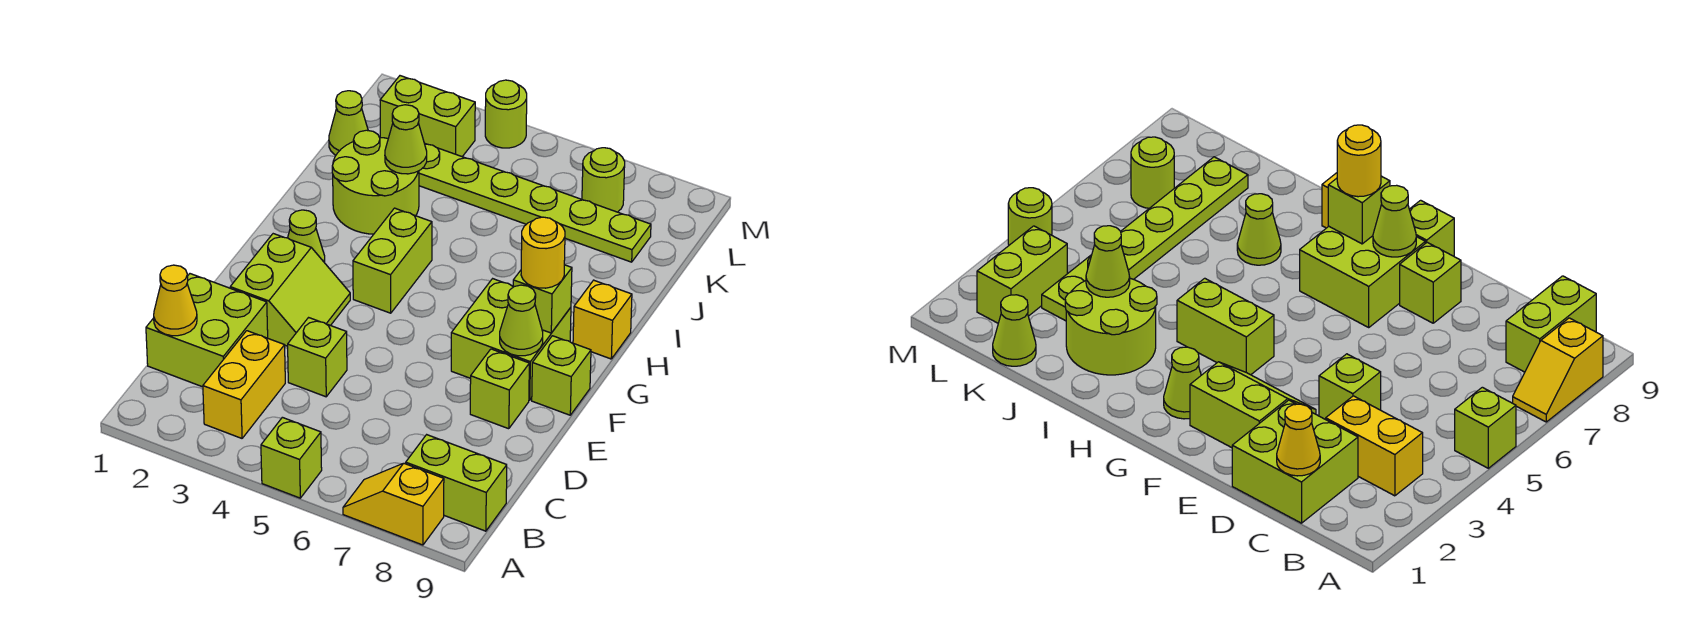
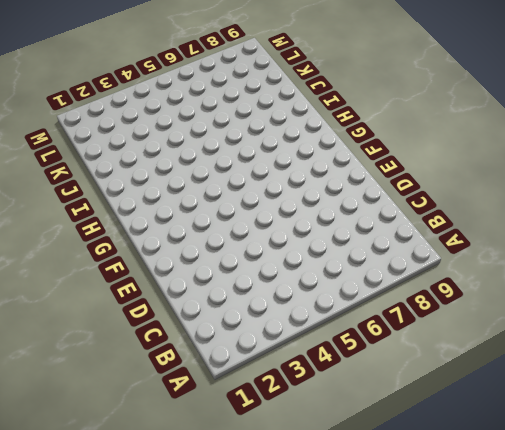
none -> lime 1x1 brick [261,417,322,498]
none -> yellow 1x2 slope [343,463,444,545]
none -> yellow 1x2 brick [203,331,285,438]

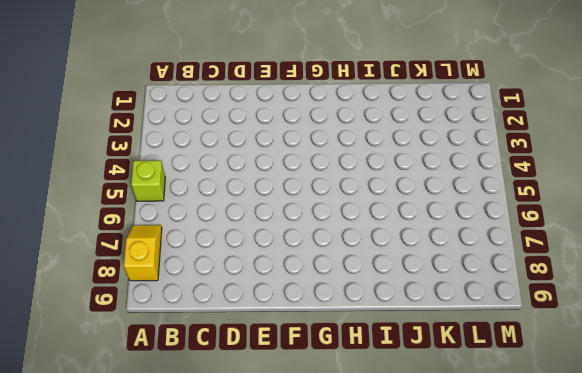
none -> yellow 1x2 brick [203,331,285,438]
none -> lime 1x2 brick [406,435,507,531]
none -> lime 2x2 brick [146,274,268,387]

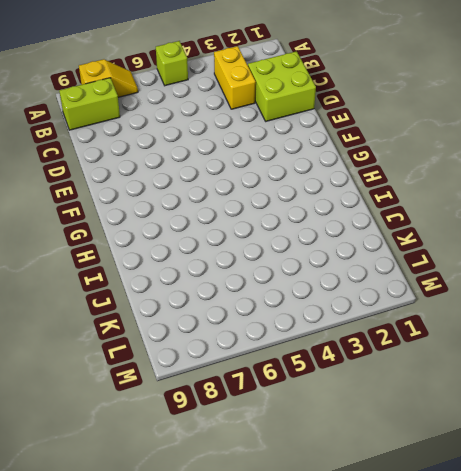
none -> lime 1x1 brick [288,318,347,397]
none -> lime 2x2 slope [230,234,350,346]
none -> lime 1x1 brick [470,349,529,429]

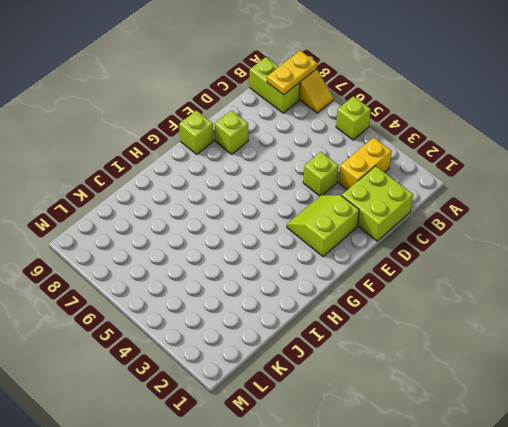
yellow 1x2 plate [267,51,317,95] -> none
none -> lime 2x2 brick [451,279,571,400]
none -> lime 1x1 cone [288,210,325,263]
none -> lime 1x2 brick [353,208,432,313]

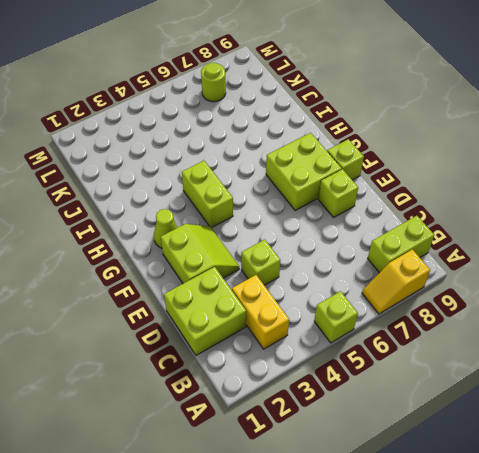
none -> yellow 1x1 brick [573,280,632,359]
none -> lime 2x2 round brick [332,130,419,234]
none -> lime 1x1 cone [1237,194,1281,265]

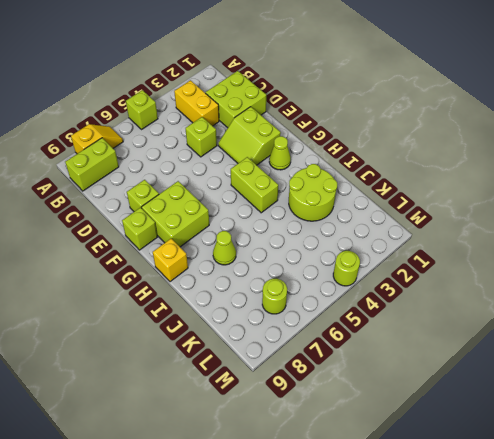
none -> lime 1x1 cone [329,91,368,155]
none -> lime 1x6 plate [419,143,651,262]
none -> lime 1x2 brick [380,76,475,157]

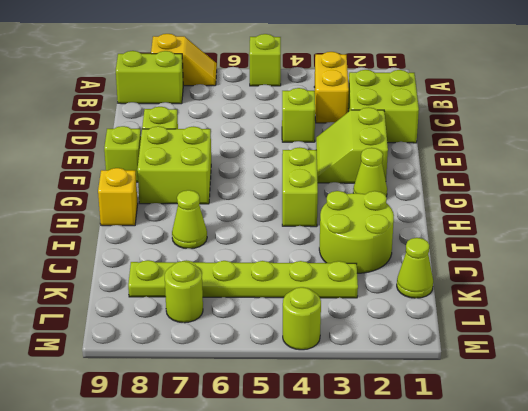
none -> lime 1x2 brick [380,76,475,157]
none -> yellow 1x1 cone [154,265,197,336]
none -> lime 1x1 cone [500,285,543,356]

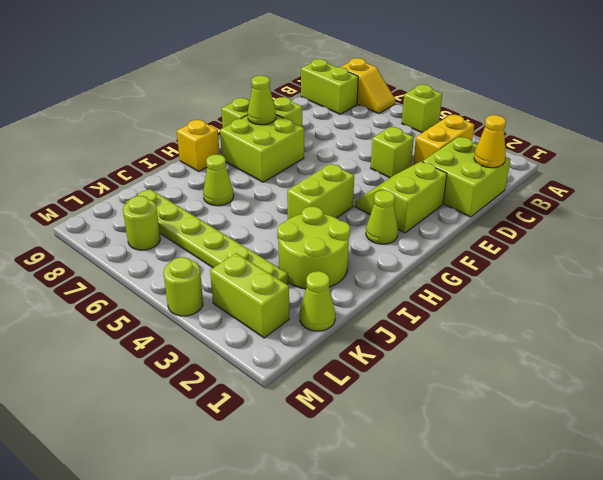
none -> lime 1x1 brick [513,265,572,333]
none -> lime 1x1 cone [385,105,427,174]
none -> yellow 1x1 round brick [521,217,565,288]

